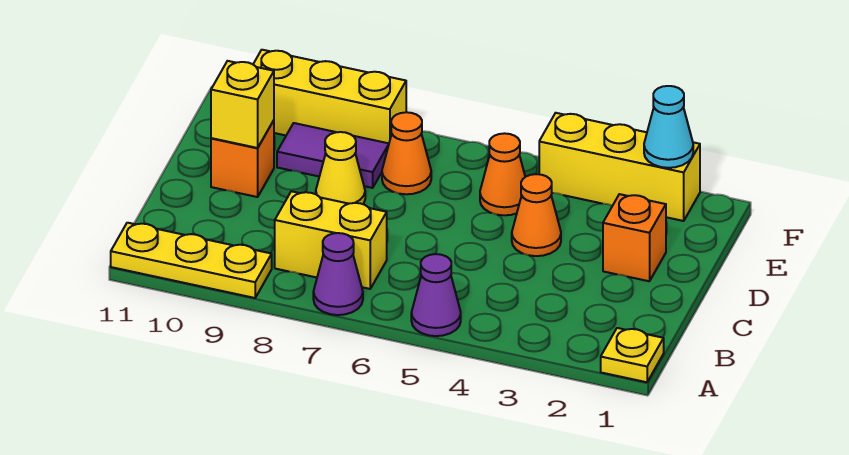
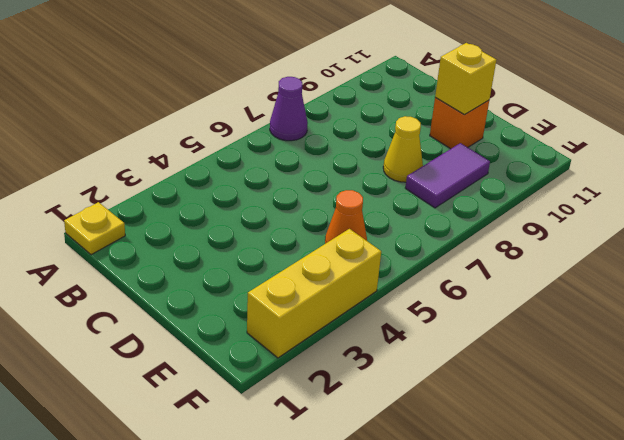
none -> purple 1x1 cone [411,254,461,336]
none -> yellow 1x3 plate [111,223,272,298]
none -> yellow 1x2 brick [275,191,387,289]

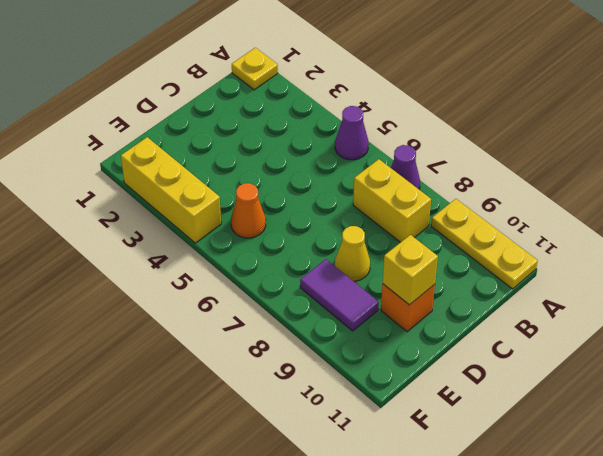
none -> orange 1x1 brick [603,194,666,281]
none -> orange 1x1 cone [512,174,561,256]
none -> orange 1x1 cone [382,112,431,194]

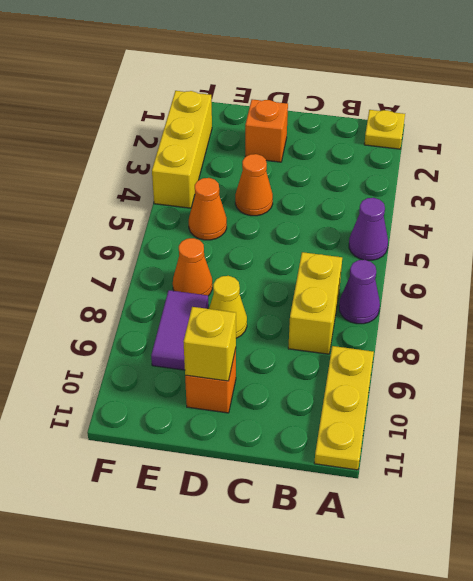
none -> yellow 1x3 brick [253,50,406,143]
none -> cyan 1x1 cone [644,86,693,168]

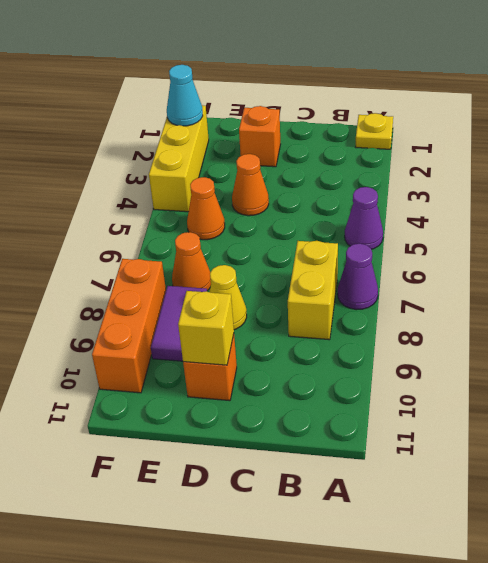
orange 1x3 brick [92,259,166,393] -> yellow 1x3 brick [253,50,406,143]
none -> yellow 1x3 plate [111,223,272,298]

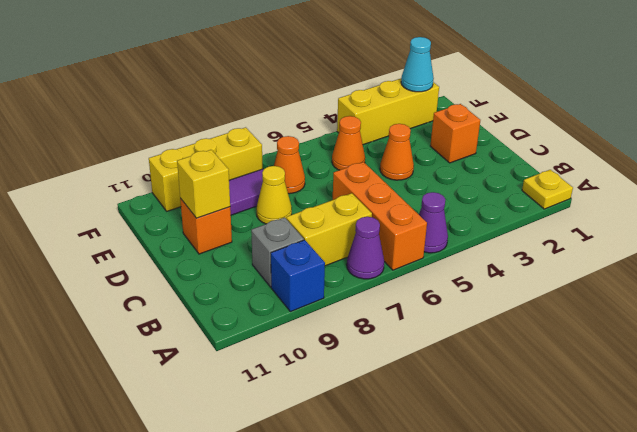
orange 1x3 brick [333,162,427,270] -> none
blue 1x1 brick [271,240,325,312] -> yellow 1x3 plate [111,223,272,298]
grey 1x1 brick [251,217,304,287] -> none

